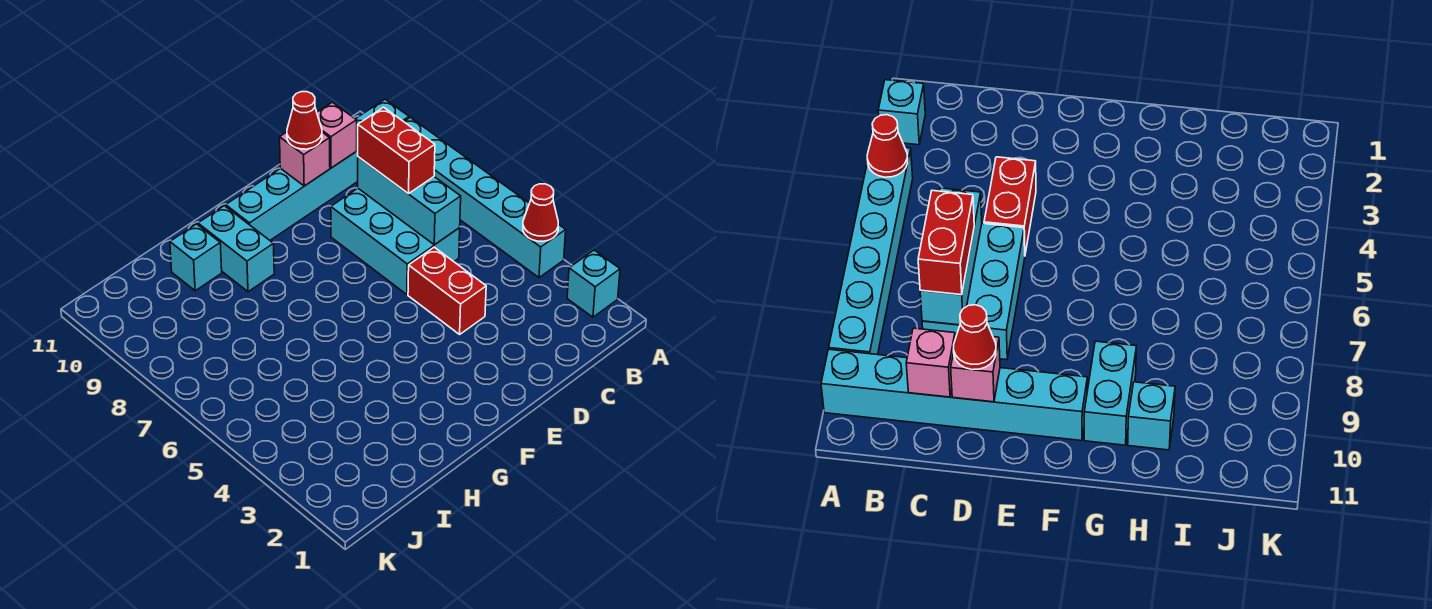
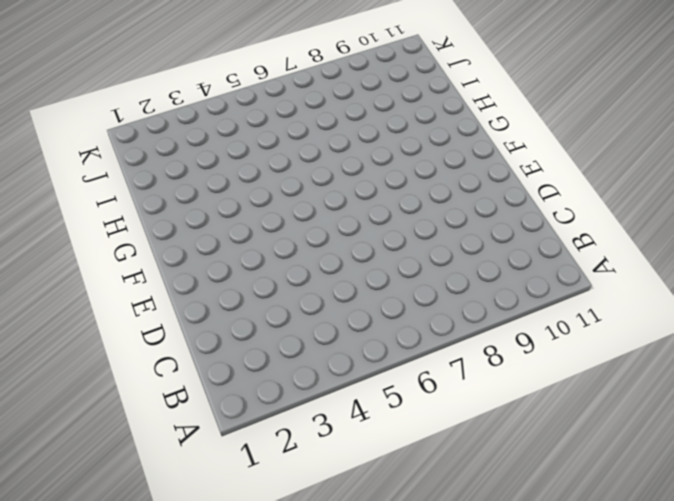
none -> cyan 1x1 brick [567,250,620,317]
none -> cyan 1x6 brick [404,117,566,278]
none -> cyan 1x6 brick [226,99,409,240]

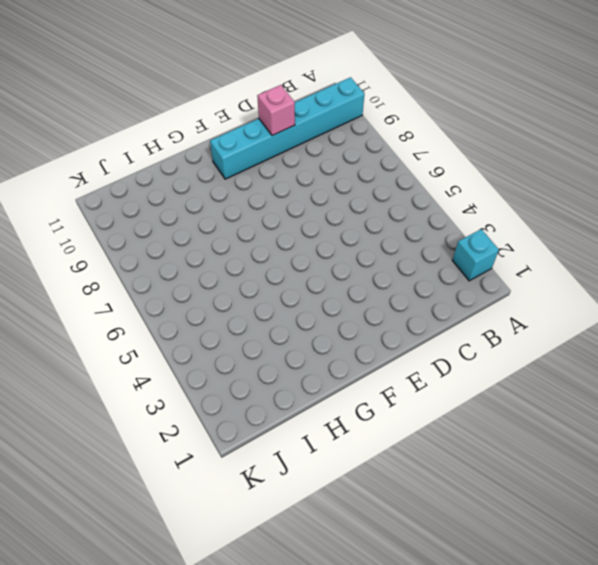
none -> cyan 1x6 brick [404,117,566,278]
none -> cyan 2x3 brick [331,188,460,294]
none -> red 1x2 brick [408,247,486,334]

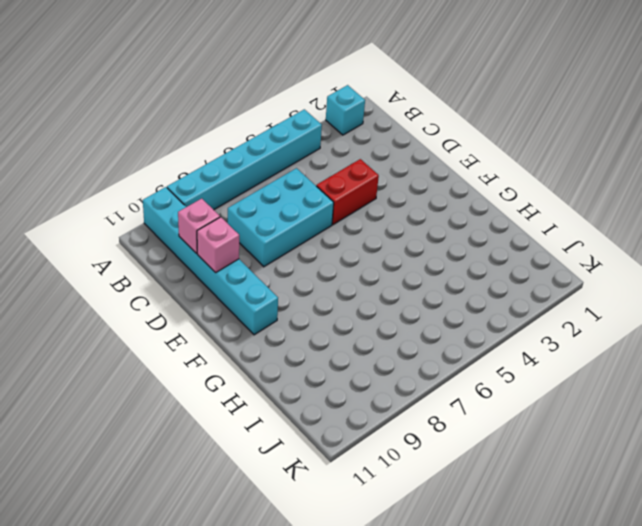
none -> cyan 1x2 brick [198,206,274,292]
none -> cyan 1x1 brick [170,224,222,291]
none -> red 1x1 cone [523,184,558,241]

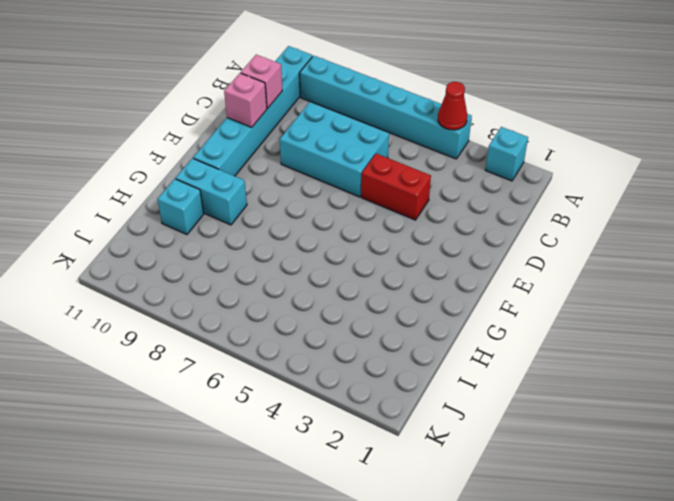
none -> cyan 1x3 brick [358,157,461,245]
none -> red 1x2 brick [358,107,435,194]
none -> red 1x1 cone [287,92,322,149]

